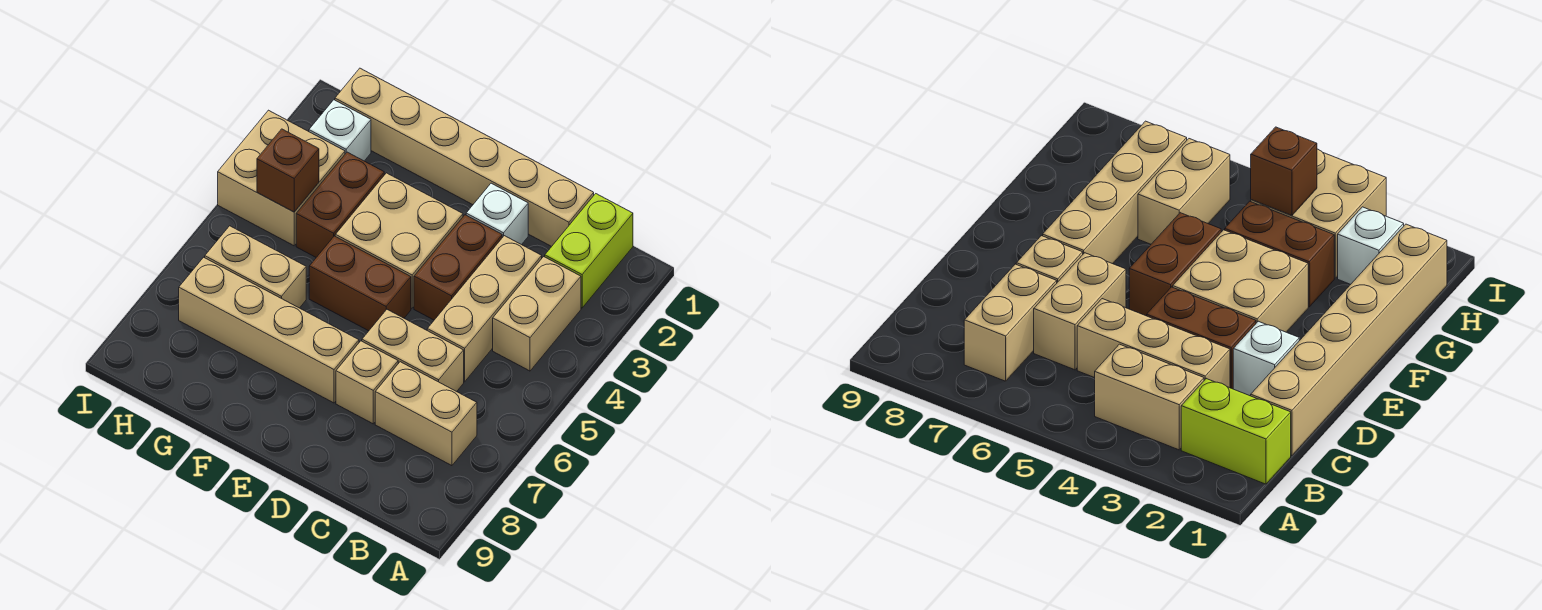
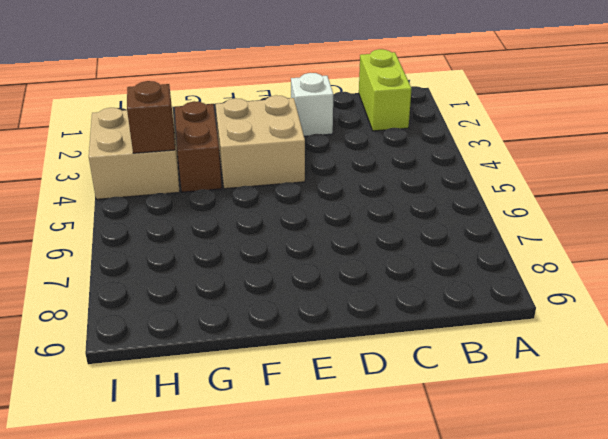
none -> tan 1x2 brick [493,257,581,371]
none -> tan 1x2 brick [375,362,477,466]
none -> tan 1x6 brick [335,68,594,247]

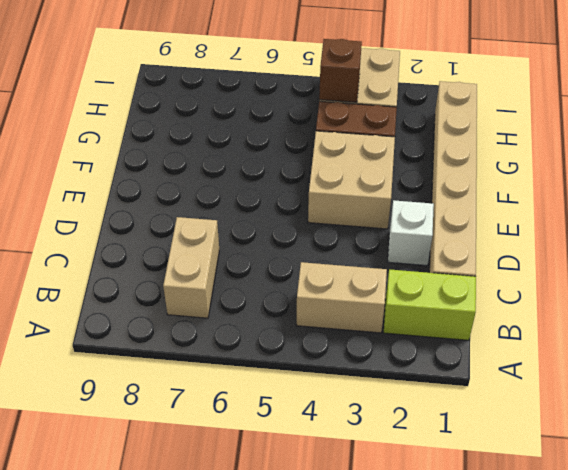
none -> tan 1x3 brick [427,236,542,382]
none -> tan 1x2 brick [362,310,464,392]
none -> brown 1x2 brick [414,215,502,320]

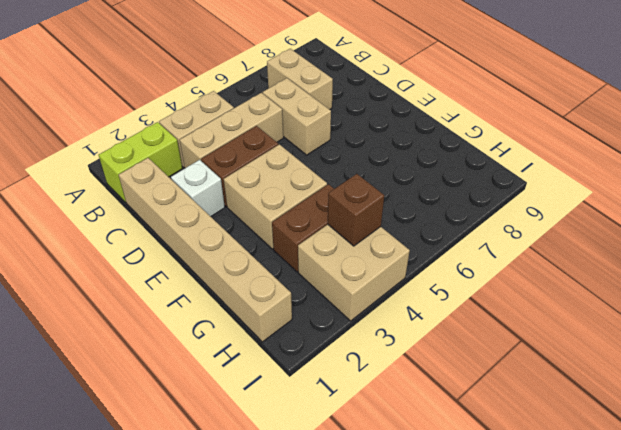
none -> tan 1x1 brick [336,341,398,424]
none -> brown 1x2 brick [309,236,411,331]
none -> tan 1x4 brick [179,257,359,403]

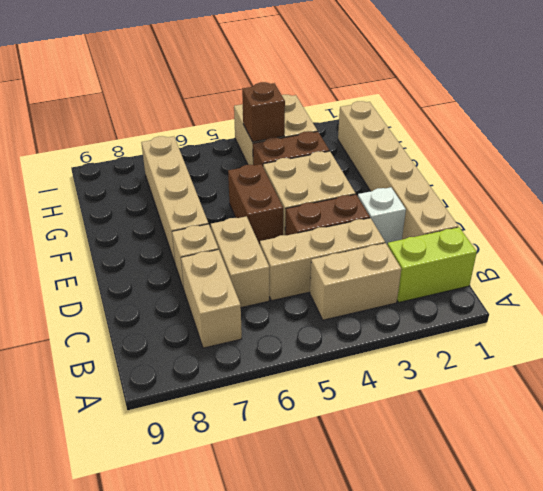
none -> tan 1x2 brick [205,226,306,308]
none -> white 1x1 brick [309,100,371,161]

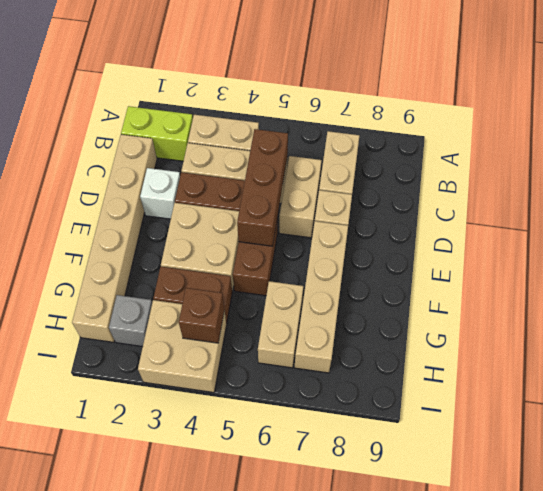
brown 1x3 brick [237,129,288,246] -> none
grey 1x1 brick [109,295,152,347] -> white 1x1 brick [309,100,371,161]

